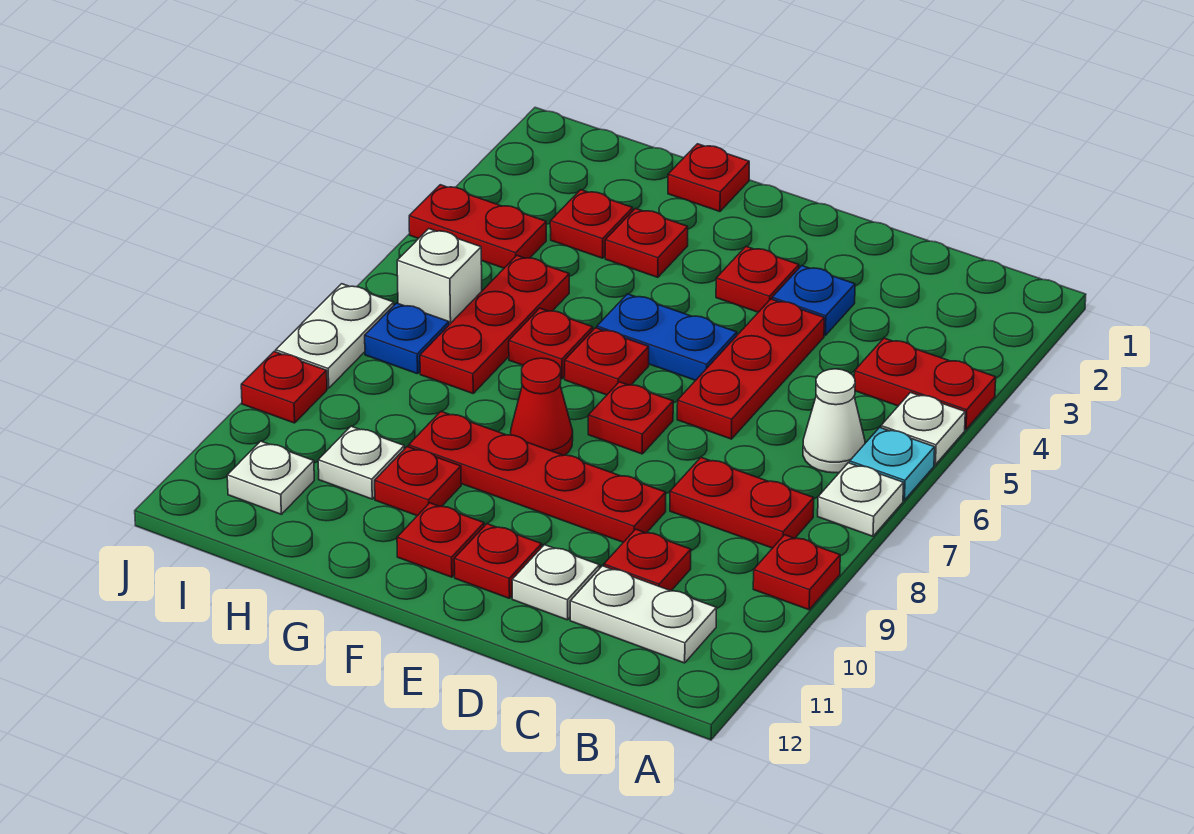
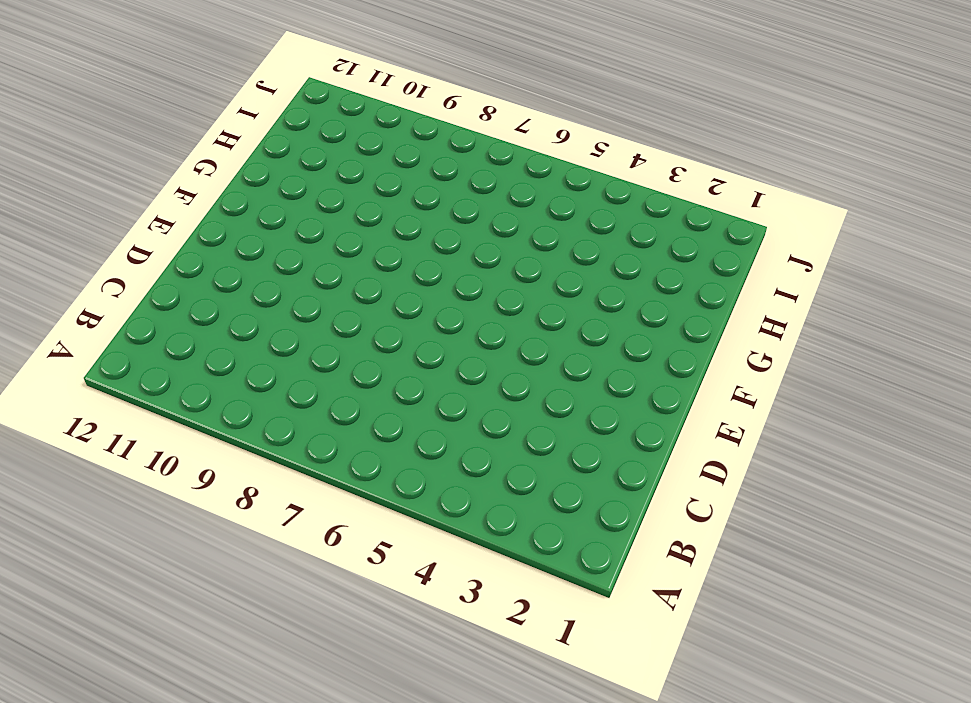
none -> red 1x2 plate [854,338,996,430]
none -> white 1x1 plate [881,392,965,465]
none -> cyan 1x1 plate [850,427,935,500]
none -> white 1x1 plate [818,463,904,536]

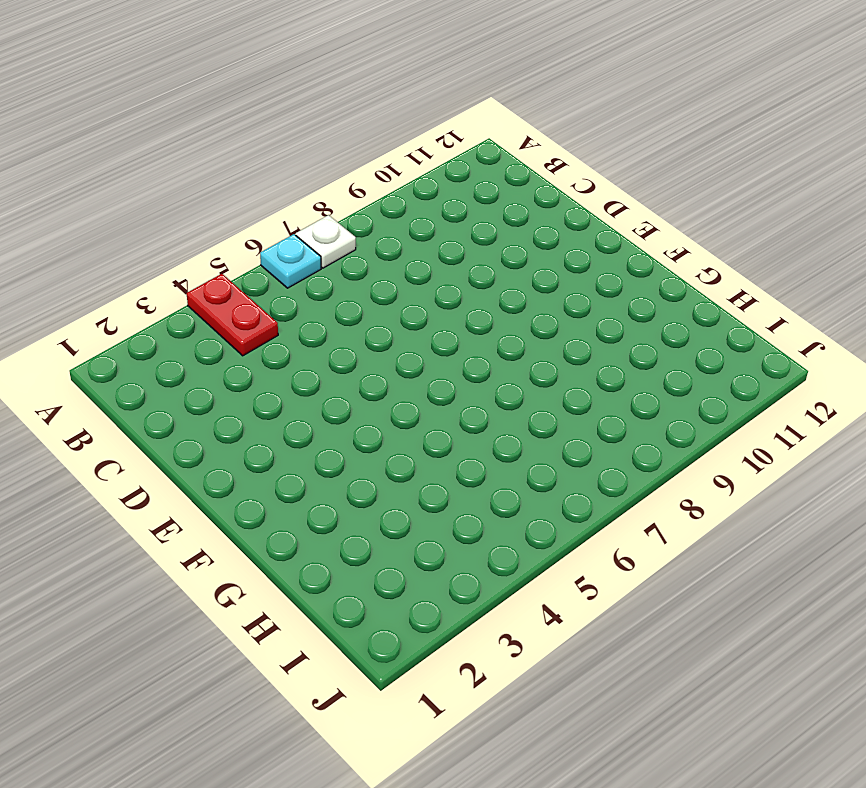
none -> white 1x1 plate [881,392,965,465]
none -> red 1x1 plate [753,535,840,610]
none -> white 1x1 cone [803,369,865,473]
none -> red 1x2 plate [670,457,814,548]

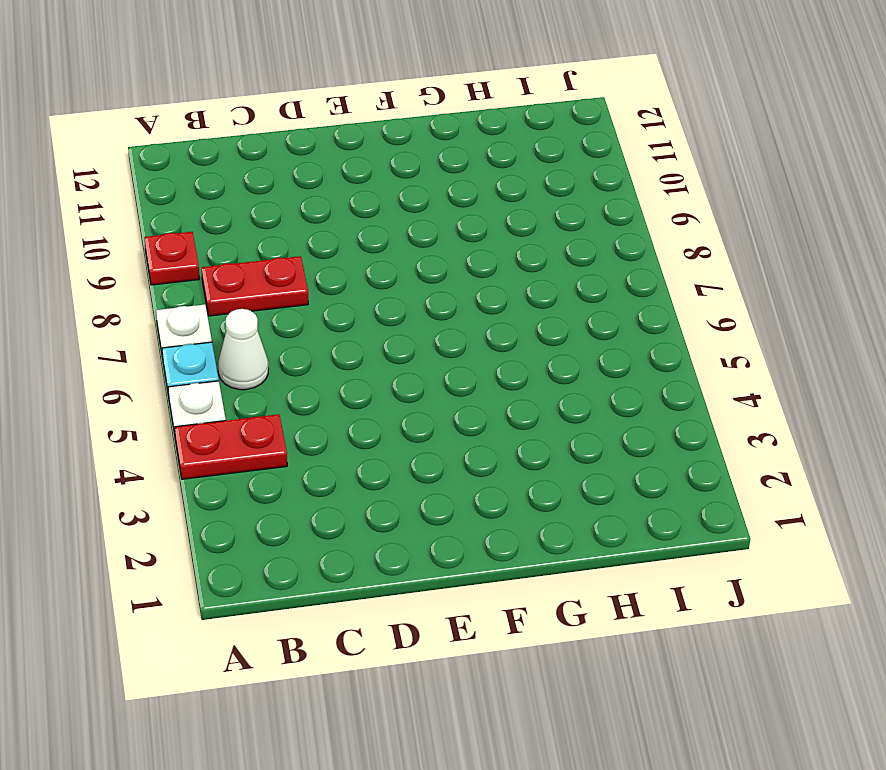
none -> white 1x2 plate [570,566,717,663]
none -> red 1x1 plate [604,529,691,591]
none -> blue 1x1 plate [772,266,855,335]
none -> red 1x3 plate [677,299,824,439]

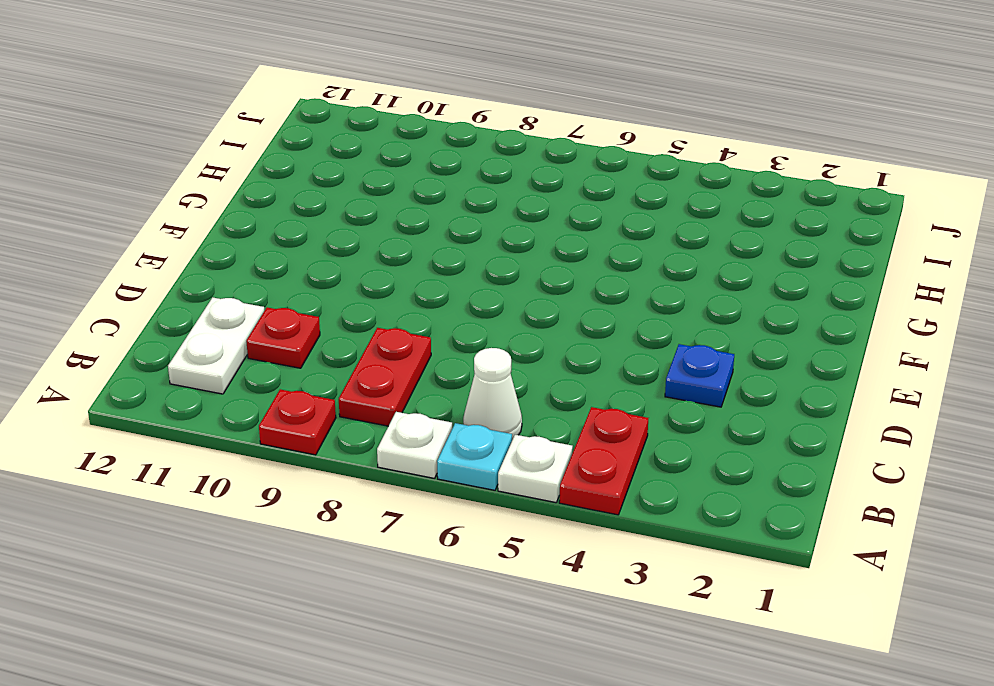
none -> red 1x3 plate [677,299,824,439]
none -> red 1x4 plate [409,412,666,542]
none -> white 1x1 plate [512,545,600,620]
none -> red 1x1 plate [716,246,799,312]

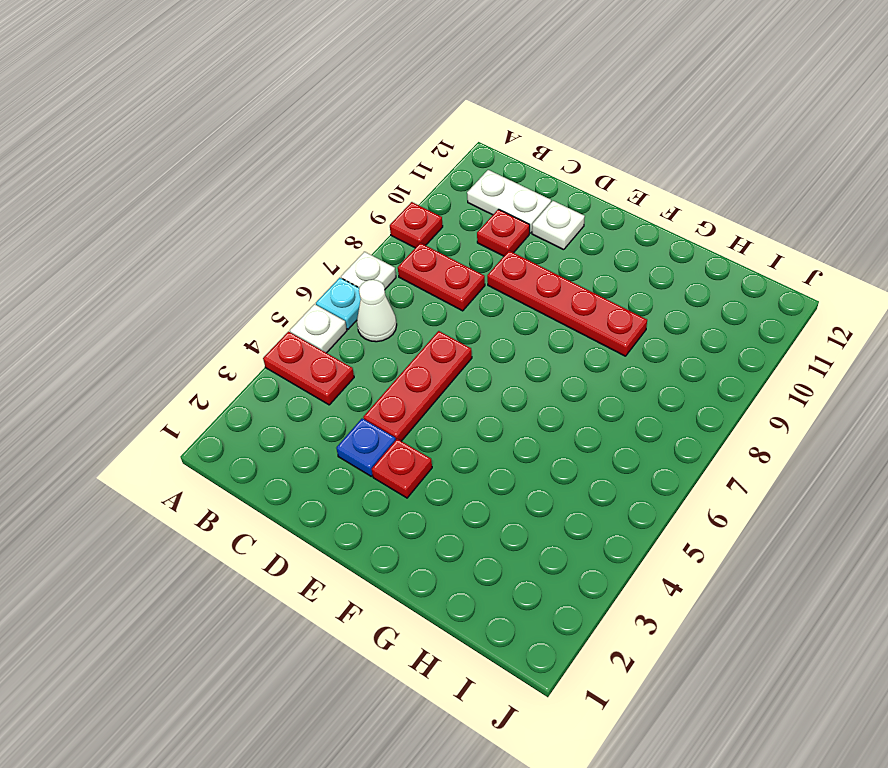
none -> blue 1x2 plate [597,294,737,381]
none -> red 1x1 plate [588,382,673,454]
none -> red 1x1 plate [454,524,542,598]
none -> red 1x1 plate [565,328,649,395]

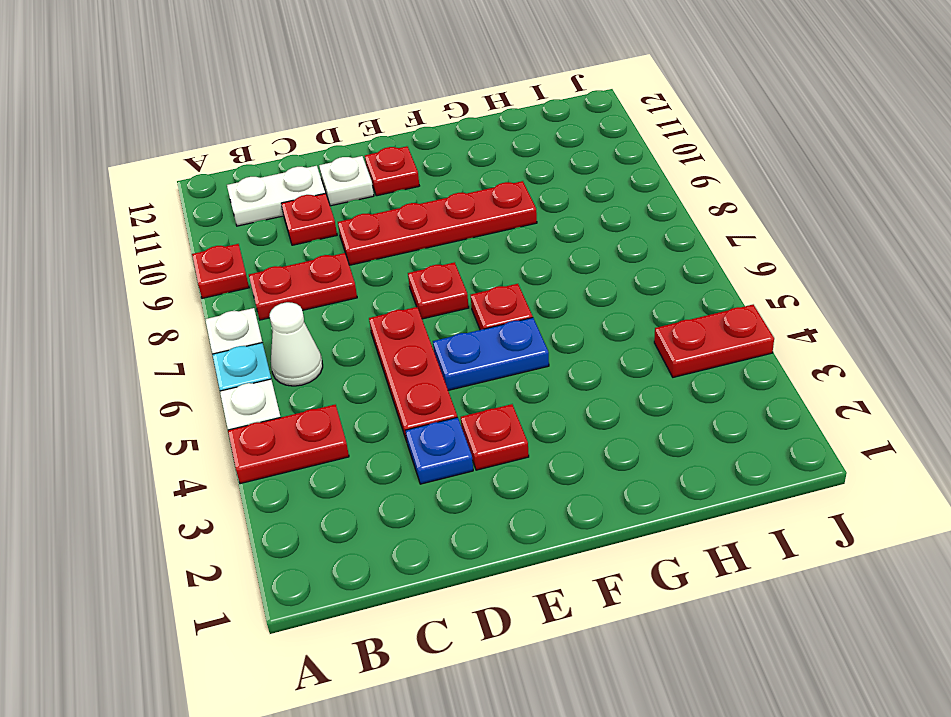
none -> red 1x1 cone [511,358,573,455]
none -> red 1x1 plate [397,503,484,577]
none -> red 1x1 plate [668,144,749,212]
none -> red 1x1 plate [605,209,688,277]

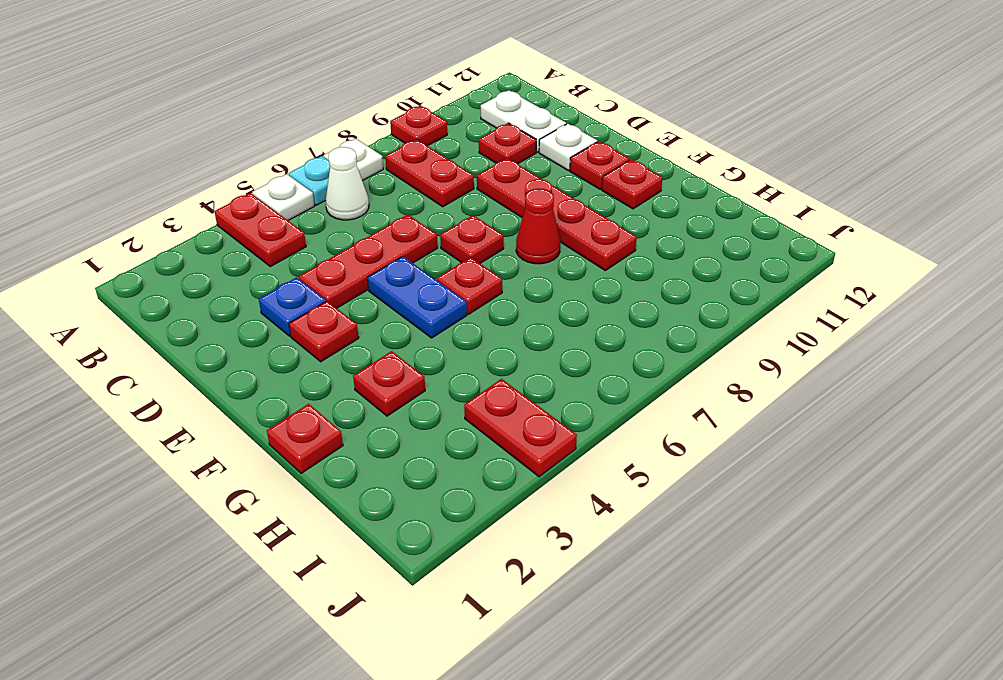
none -> red 1x1 plate [509,308,593,379]
none -> red 1x1 plate [375,447,461,516]
none -> red 1x1 plate [550,190,633,258]
none -> red 1x3 plate [420,256,569,393]

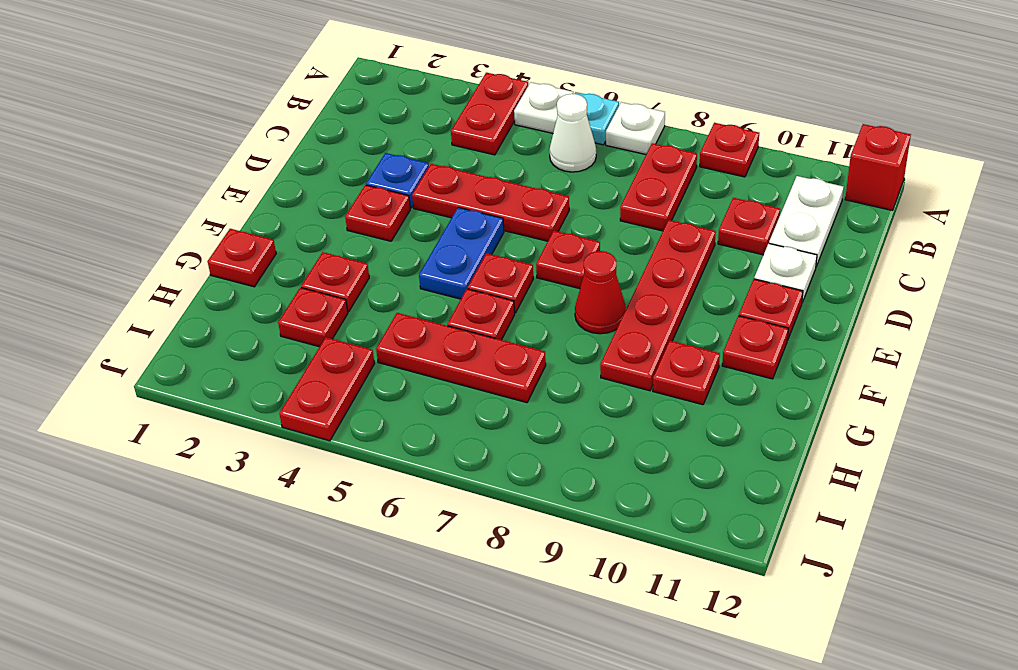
red 1x1 brick [845,124,911,210] -> none
none -> white 1x1 plate [318,426,404,499]
none -> white 1x1 brick [397,229,482,325]
none -> blue 1x1 plate [365,303,449,374]
none -> white 1x1 plate [227,441,314,514]

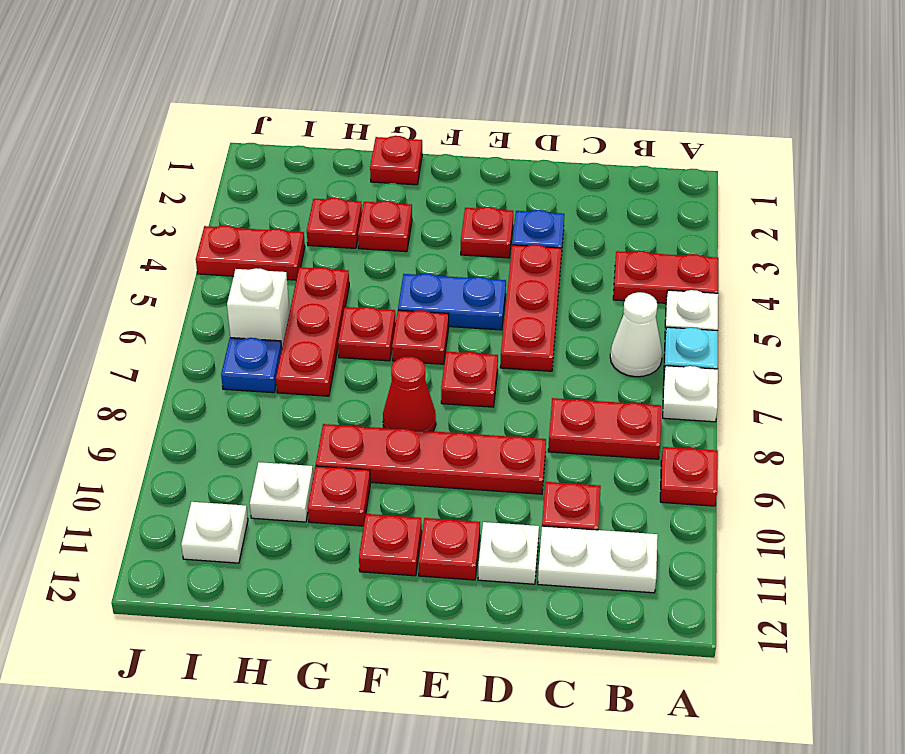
none -> white 1x2 plate [276,284,394,388]
none -> red 1x1 plate [241,352,327,423]

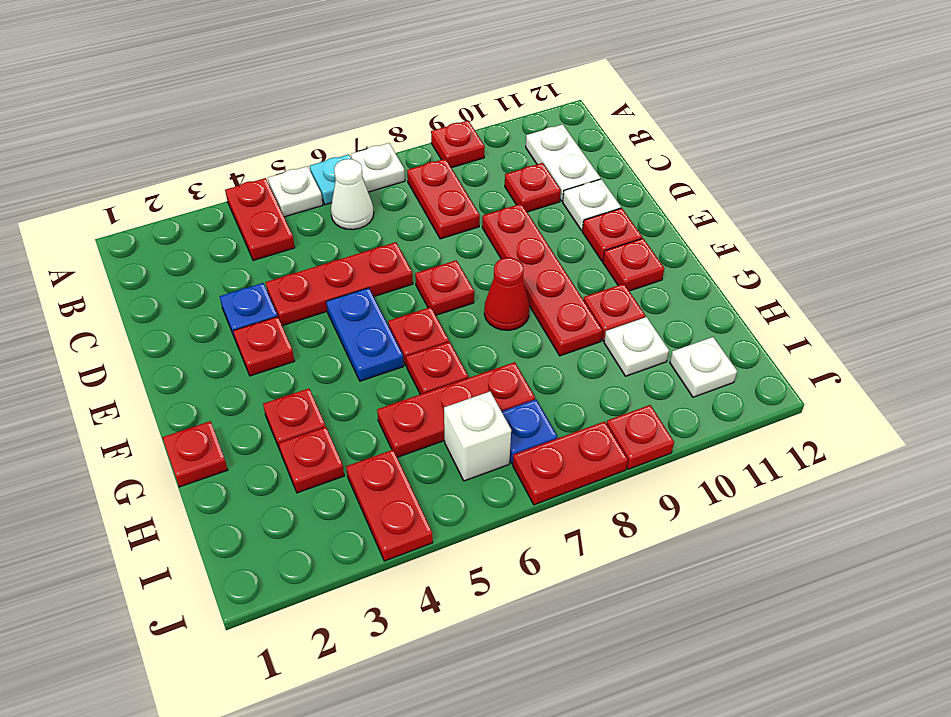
red 1x2 plate [513,421,628,505] -> white 1x2 plate [276,284,394,388]

